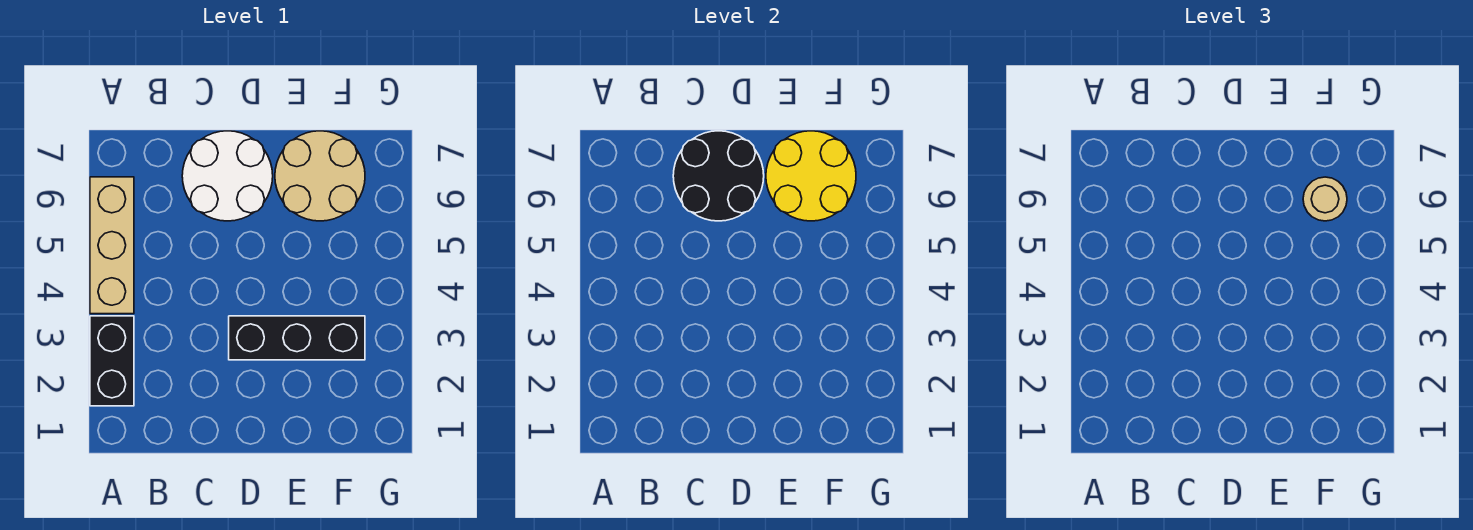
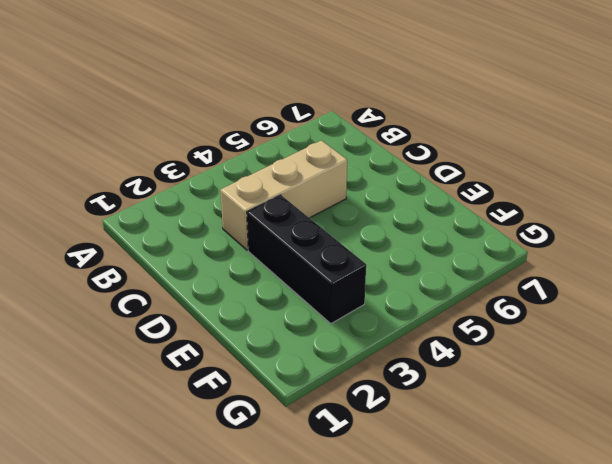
tan 1x3 brick [220,141,347,250] -> tan 1x3 brick moved to [90,177,134,314]
none -> black 1x2 brick [90,316,134,406]
none -> white 2x2 round brick [182,131,273,221]

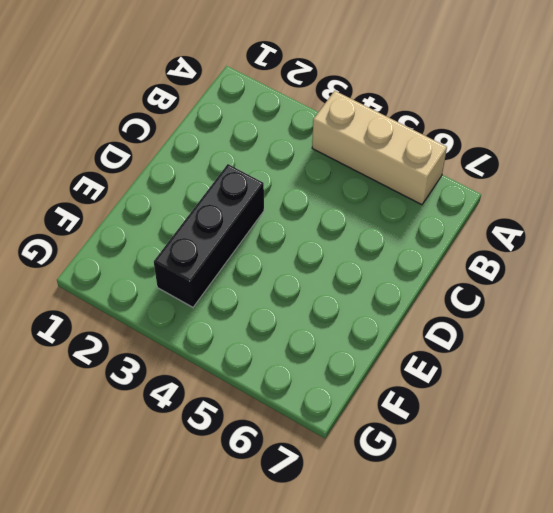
none -> black 1x2 brick [90,316,134,406]
none -> white 2x2 round brick [182,131,273,221]

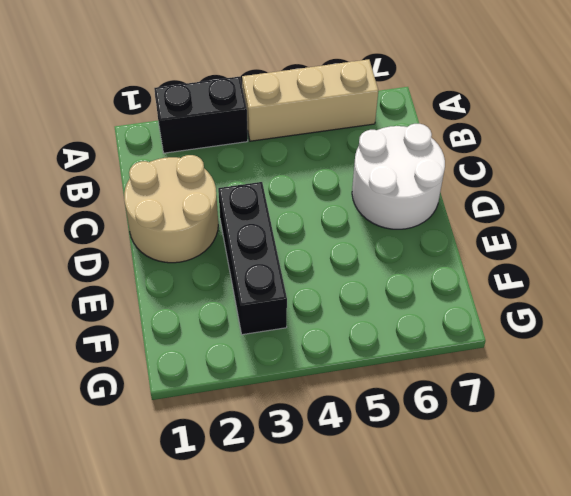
tan 2x2 round brick [124,155,218,263] -> tan 2x2 round brick moved to [275,131,365,221]
none -> black 2x2 round brick [673,131,764,221]
none -> yellow 2x2 round brick [766,131,856,221]

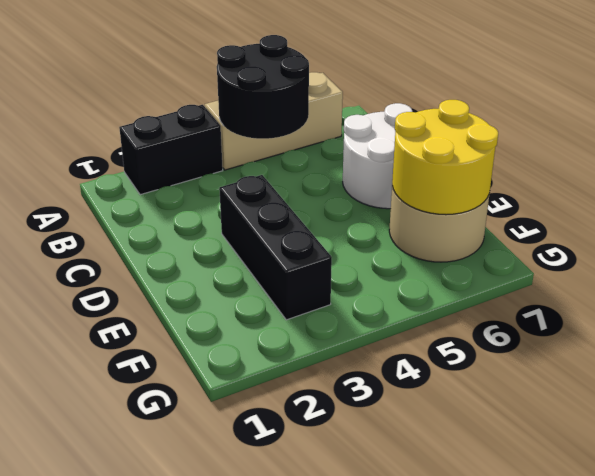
black 2x2 round brick [217,35,309,139] -> black 2x2 round brick moved to [673,131,764,221]
none -> tan 1x1 round brick [1303,177,1347,221]

